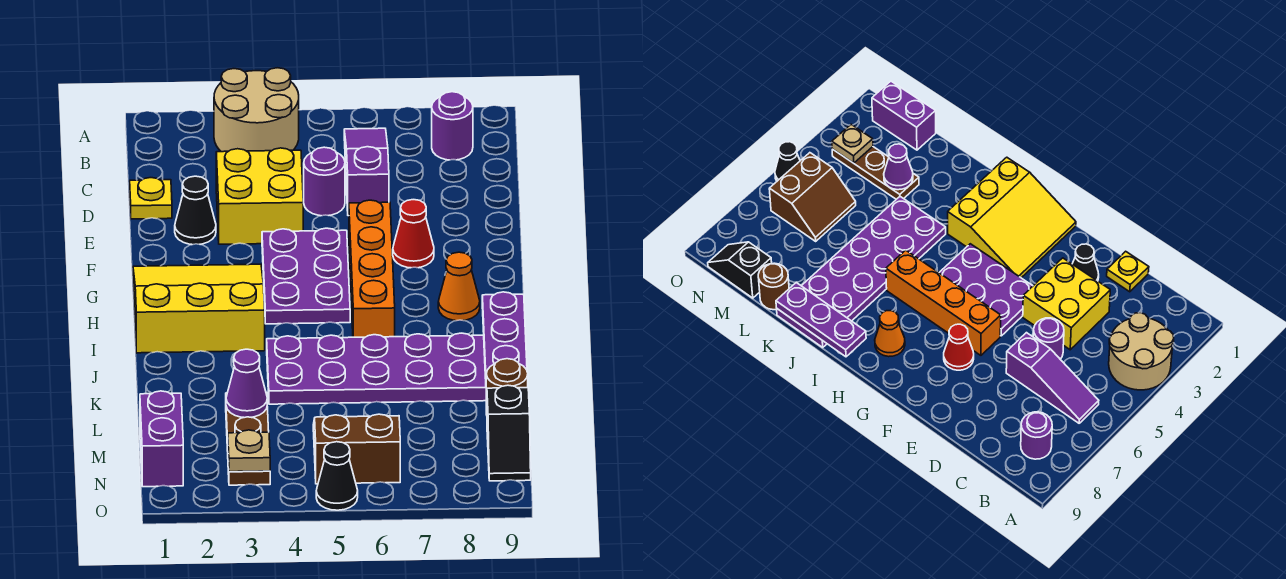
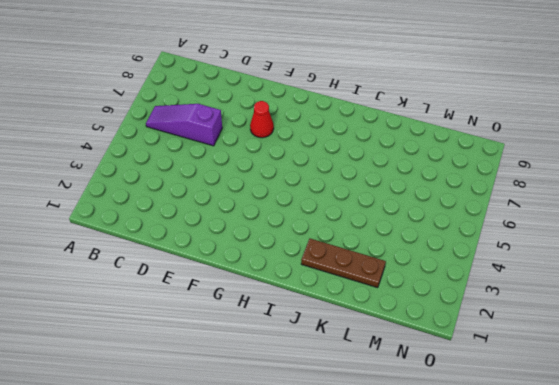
brown 1x3 plate [301,239,386,288] -> brown 1x3 plate moved to [226,392,270,485]
none -> tan 2x2 round brick [214,68,299,152]
none -> purple 1x1 round brick [432,92,473,160]
none -> yellow 1x1 plate [130,178,172,219]

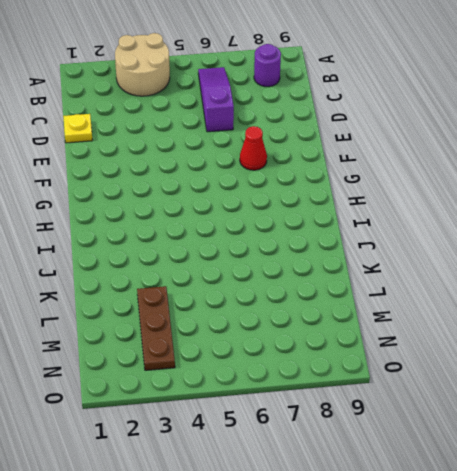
none -> yellow 2x2 brick [216,148,303,244]
none -> purple 1x1 round brick [304,147,345,216]
none -> black 1x1 cone [175,176,216,245]

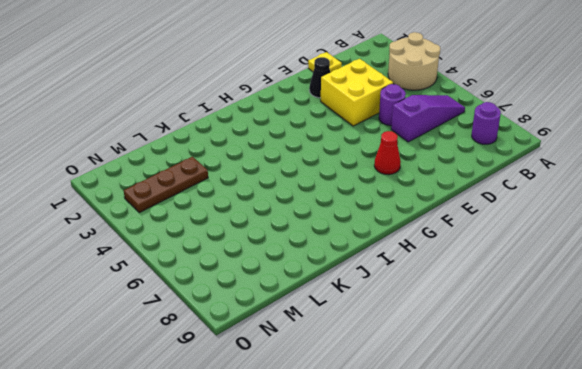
none -> purple 2x3 plate [262,228,350,324]
none -> orange 1x4 brick [349,200,395,337]
none -> yellow 3x3 slope [133,264,265,353]

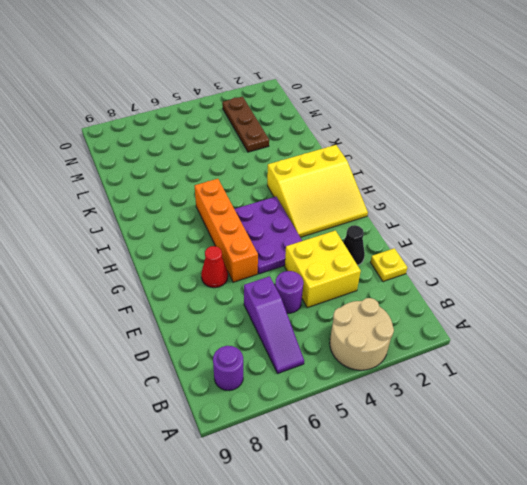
none -> orange 1x1 cone [438,252,480,321]
none -> purple 2x6 plate [267,333,486,404]
none -> brown 1x1 round brick [486,359,528,415]

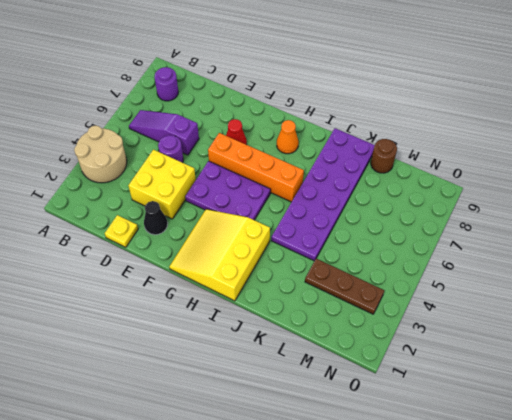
none -> purple 1x2 brick [140,391,183,487]
none -> brown 2x2 slope [313,414,400,484]
none -> black 1x2 slope [487,385,531,481]

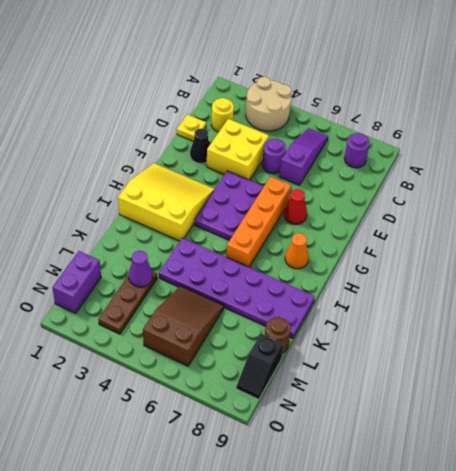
yellow 1x1 round brick [211,98,234,132] -> none
brown 2x3 slope [143,286,224,366] -> brown 2x2 slope [313,414,400,484]
none -> black 1x1 cone [316,442,358,510]
none -> purple 1x3 plate [482,292,527,379]
none -> tan 1x1 plate [228,430,270,472]

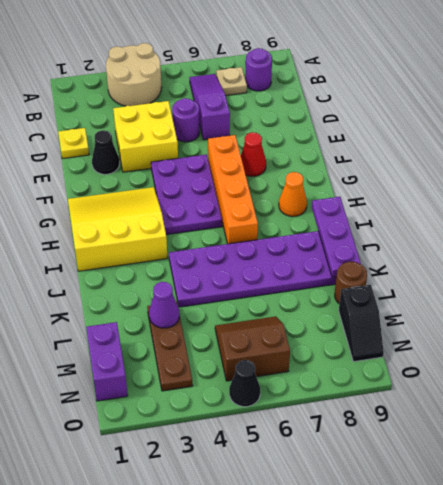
tan 1x1 plate [216,67,247,96] -> tan 1x1 plate moved to [228,430,270,472]

